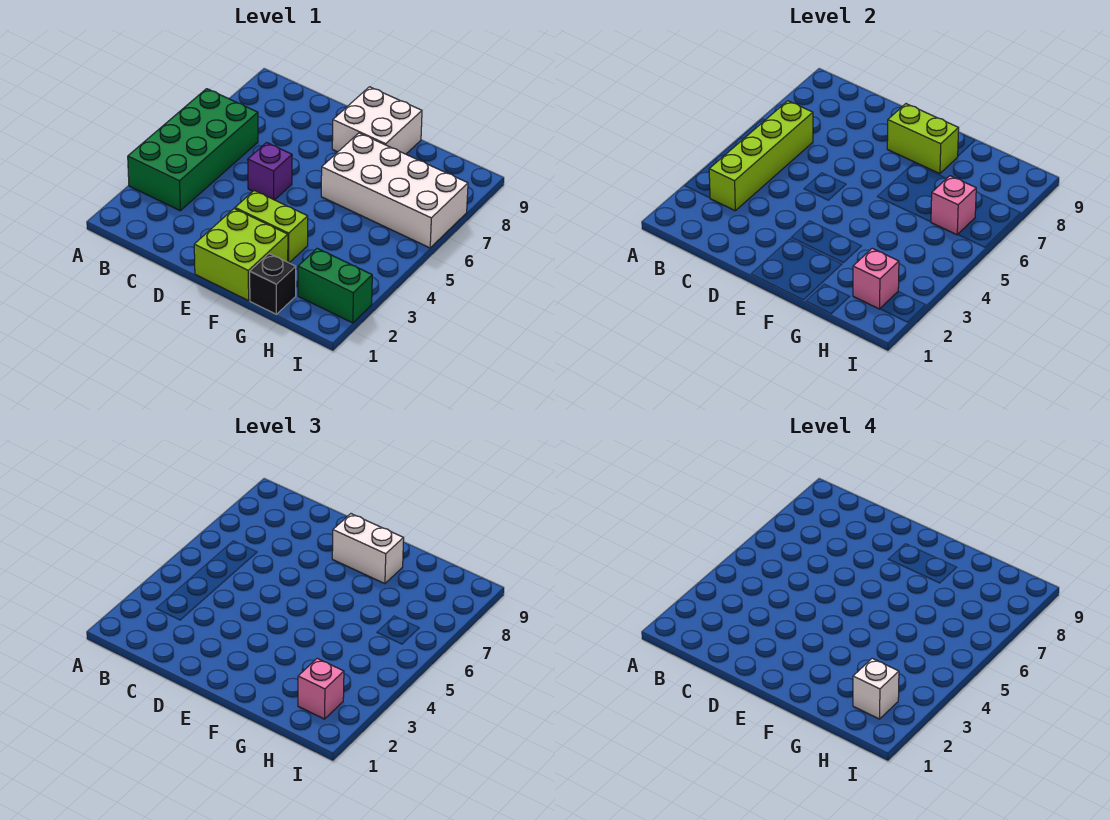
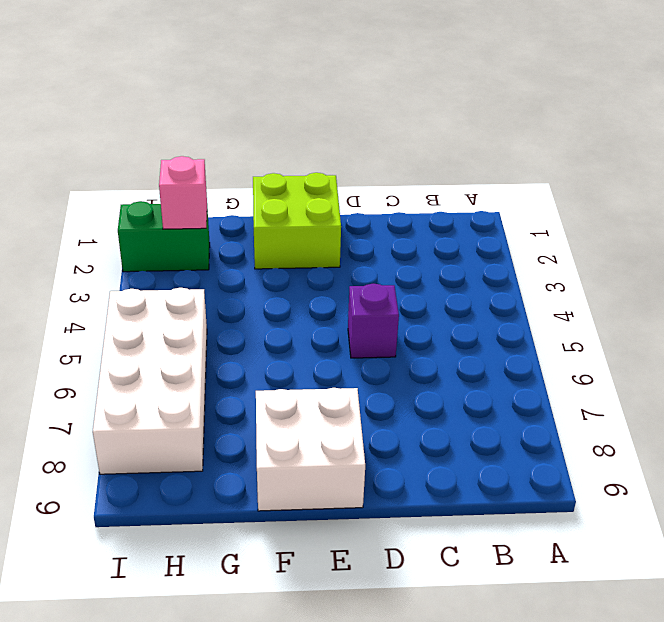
white 2x4 brick [93,288,207,474] -> white 2x4 brick turned to [321,133,468,248]
none -> green 2x4 brick [128,89,258,211]
none -> lime 1x2 brick [235,191,308,263]
none -> black 1x1 brick [250,254,296,314]

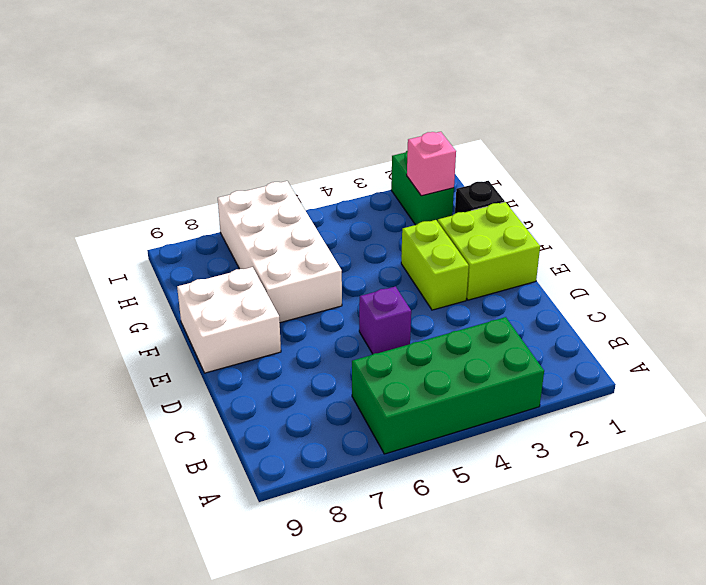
none -> lime 1x4 brick [709,101,813,211]
none -> lime 1x2 brick [887,104,959,174]
none -> pink 1x1 brick [931,176,976,235]

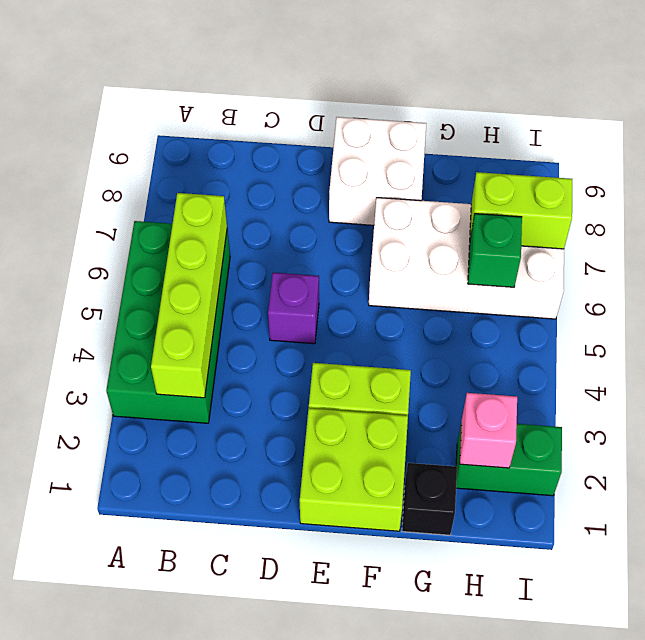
green 1x1 brick [468,214,522,287] -> pink 1x1 brick [931,176,976,235]
lime 1x2 brick [470,172,572,249] -> lime 1x2 brick moved to [887,104,959,174]
none -> white 1x2 brick [332,514,404,584]
none -> pink 1x1 brick [298,658,344,719]
none -> white 1x1 brick [853,658,899,719]

